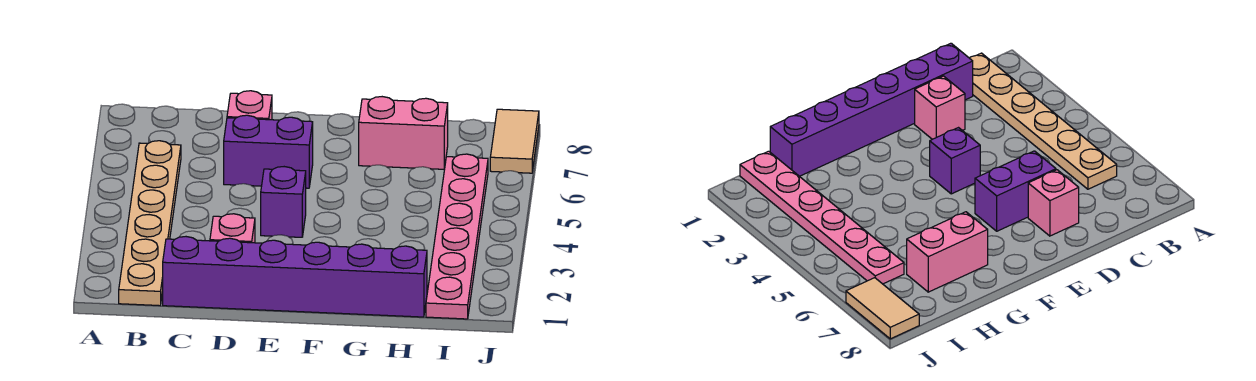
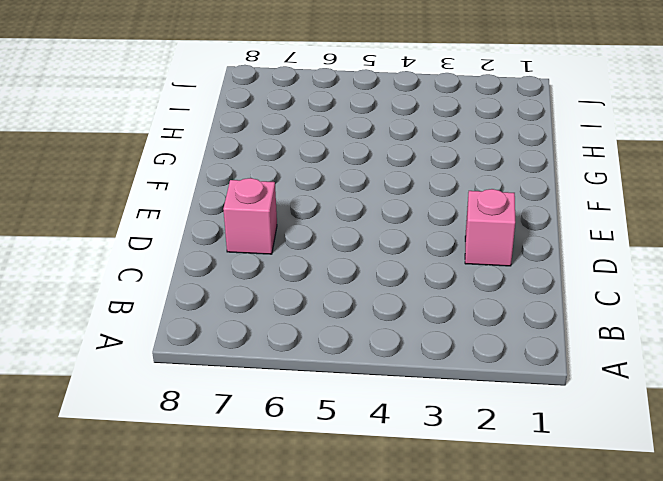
none -> tan 1x6 plate [119,141,181,306]
none -> purple 1x6 brick [163,237,427,317]

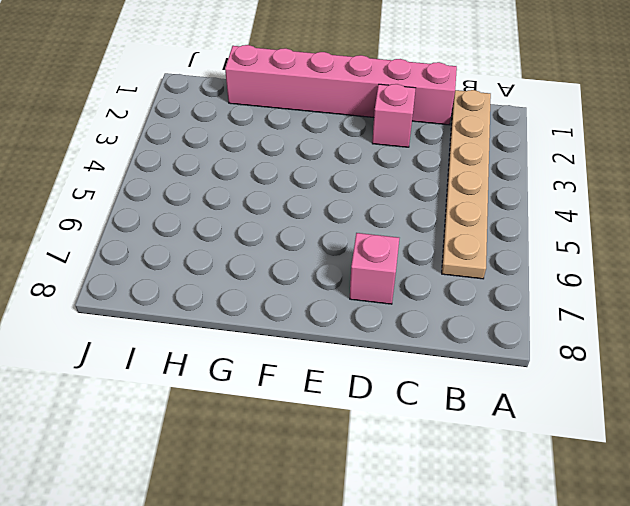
pink 1x6 brick [225,45,457,125] -> purple 1x6 brick [163,237,427,317]
none -> purple 1x2 brick [224,115,313,188]
none -> purple 1x1 brick [261,167,306,237]

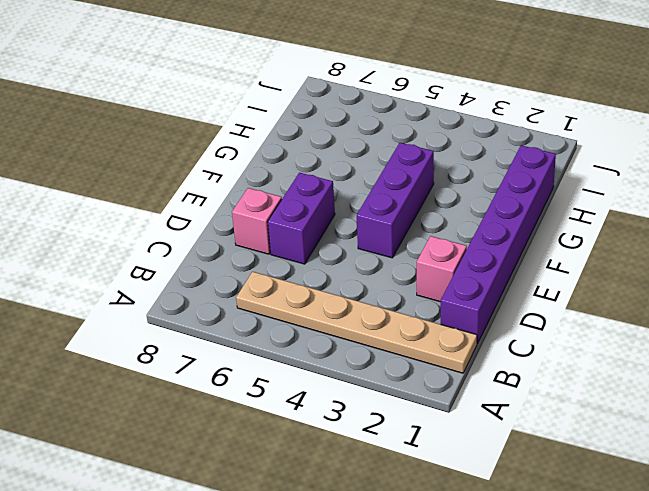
purple 1x3 brick [357,143,434,258] -> purple 1x1 brick [261,167,306,237]
none -> pink 1x2 brick [359,97,448,169]
none -> pink 1x6 plate [426,154,488,319]

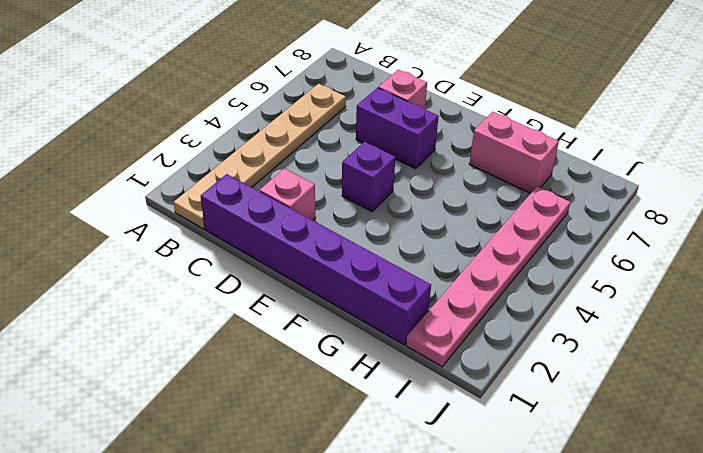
none -> tan 1x2 tile [490,109,539,173]

